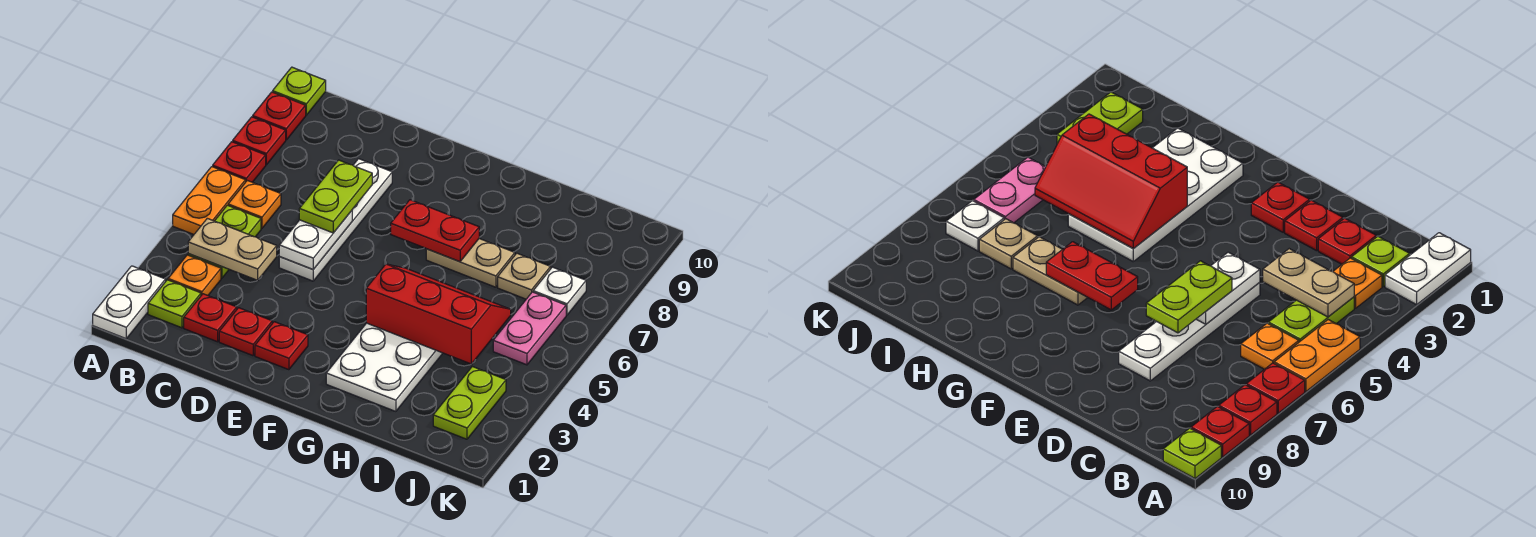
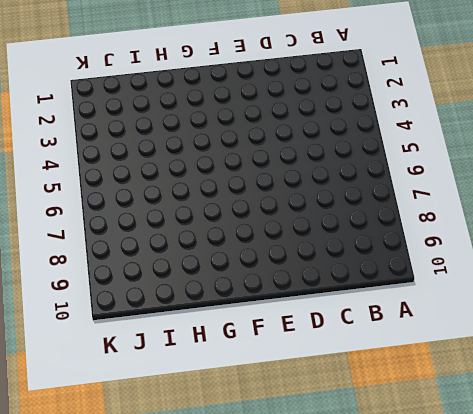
none -> white 1x2 plate [93,266,165,338]
none -> orange 1x2 plate [173,167,246,234]
none -> red 1x1 plate [213,142,266,182]

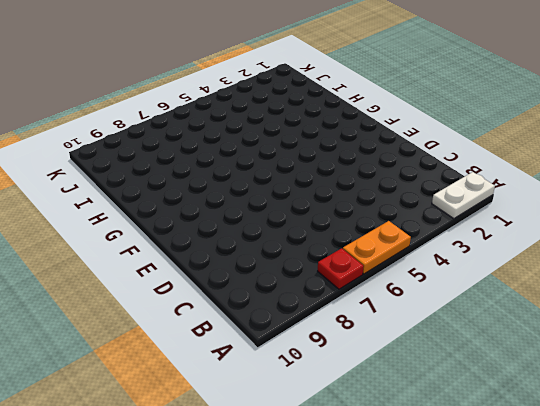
none -> red 1x1 plate [233,117,286,165]
none -> red 1x1 plate [253,92,306,140]
none -> lime 1x1 plate [273,67,326,115]

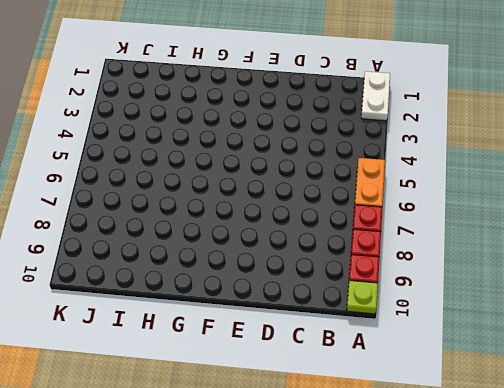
none -> lime 1x1 plate [148,280,201,328]
none -> orange 1x1 plate [168,255,221,295]
none -> lime 1x2 plate [188,205,261,278]

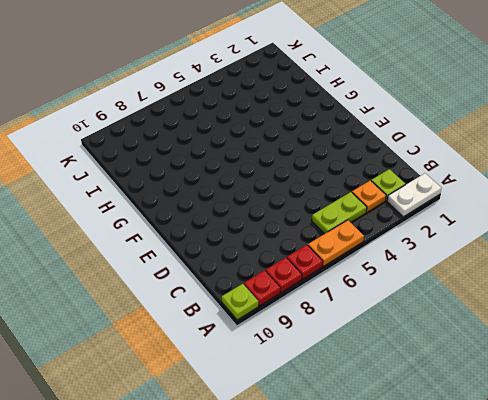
none -> orange 1x1 plate [228,180,281,228]
none -> red 1x1 plate [184,294,237,342]
none -> red 1x1 plate [219,308,272,356]

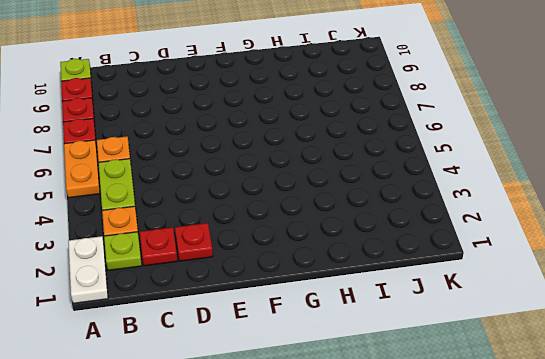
none -> white 1x4 plate [279,159,392,281]
none -> red 1x1 plate [255,322,308,370]
none -> white 2x4 plate [326,323,443,411]

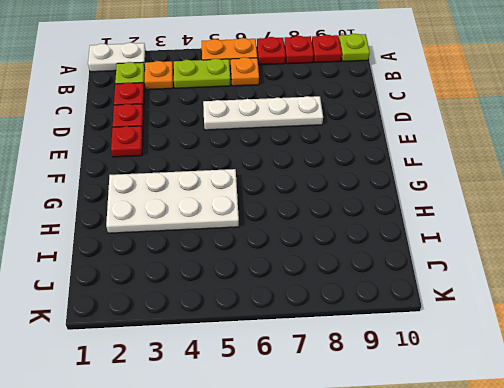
none -> tan 1x2 plate [426,239,515,287]
none -> tan 1x1 plate [498,253,551,299]
none -> lime 1x2 plate [433,367,506,439]

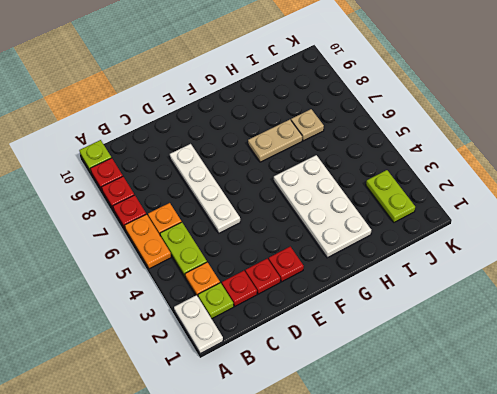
none -> pink 1x2 plate [493,292,566,365]
none -> white 1x1 plate [533,267,586,315]
none -> tan 1x2 plate [188,218,277,280]

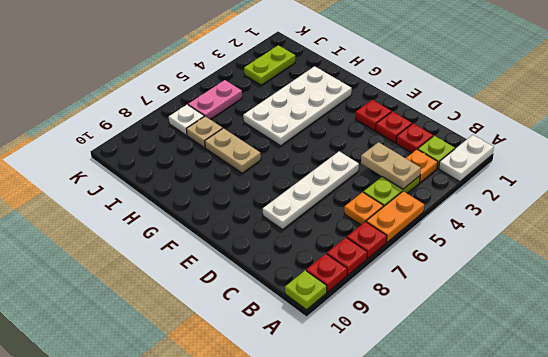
none -> white 1x2 plate [279,211,352,269]
none -> red 1x2 plate [391,200,479,262]
none -> red 2x3 slope [366,264,511,364]

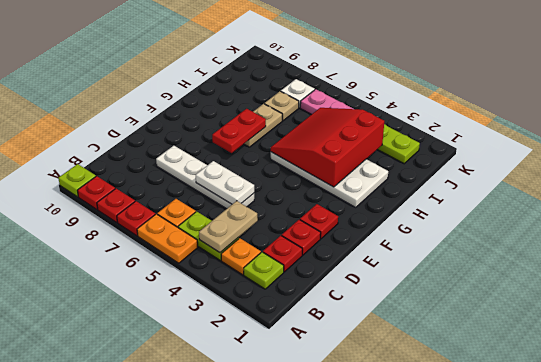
red 3x3 slope [271,108,384,187] -> red 2x3 slope [366,264,511,364]
none -> white 1x2 plate [93,266,165,338]
none -> lime 1x2 plate [299,160,372,233]

